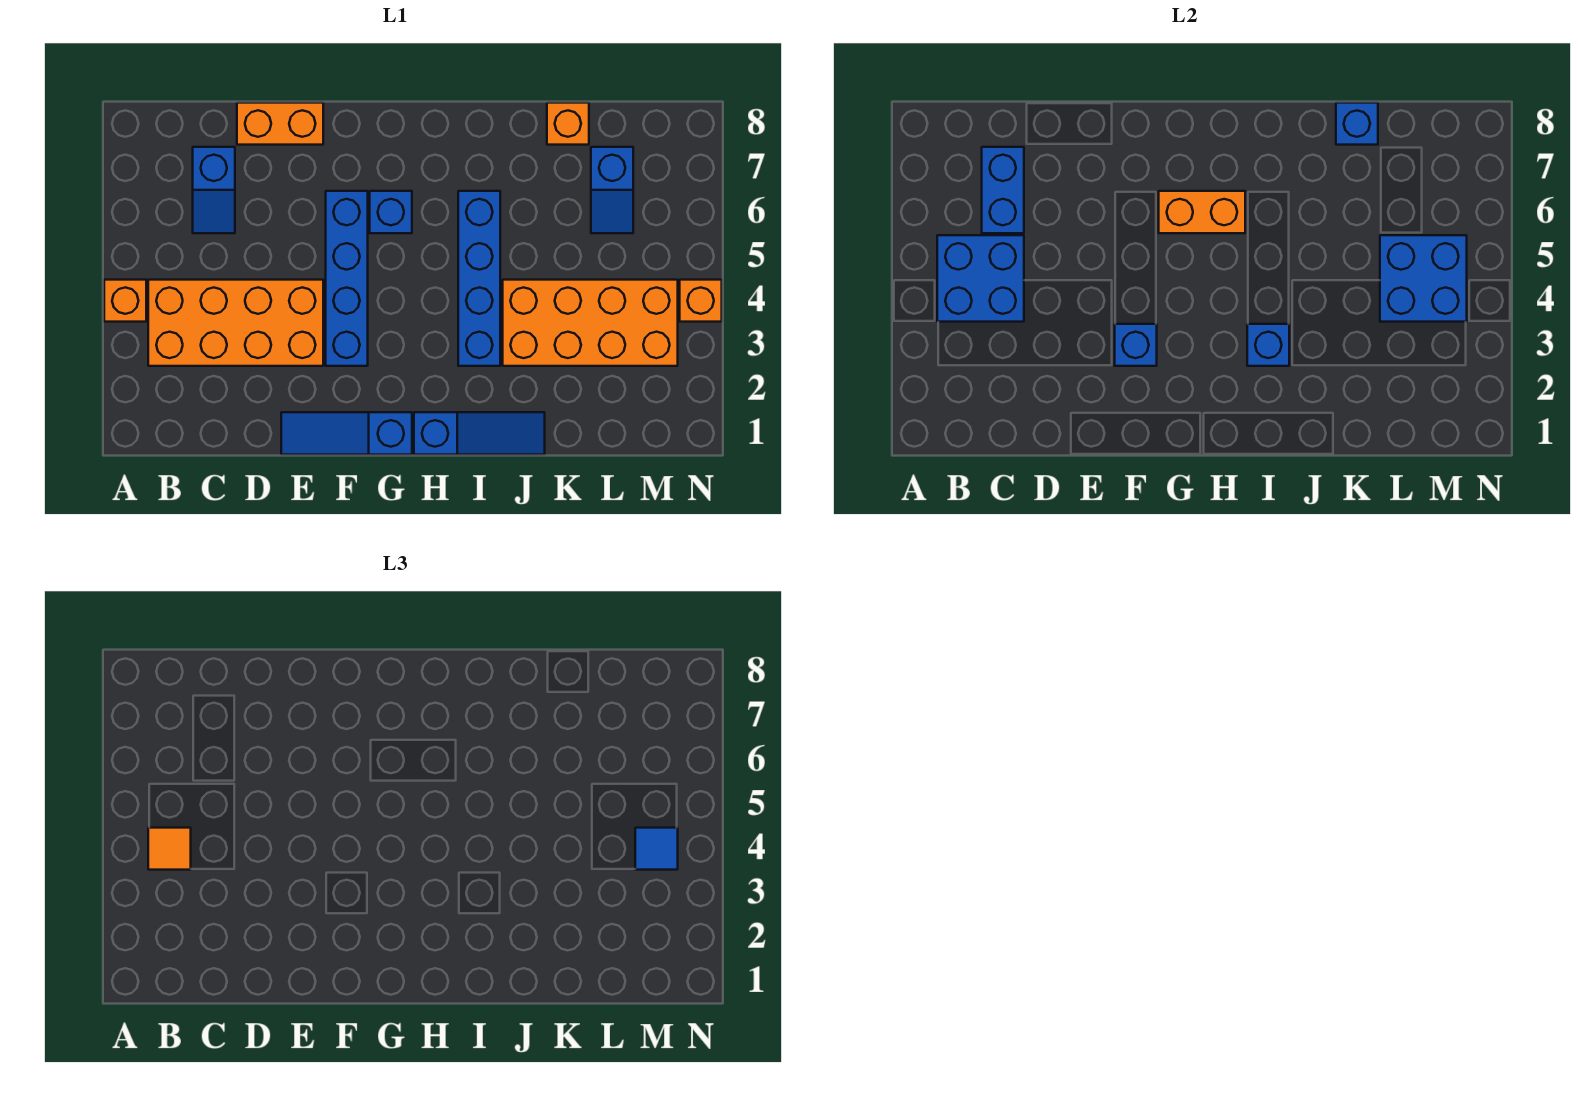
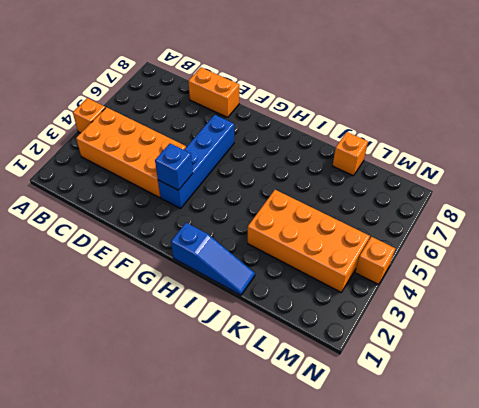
none -> blue 1x2 slope [193,147,235,233]
none -> blue 1x3 slope [281,412,412,455]
none -> blue 1x1 brick [370,191,412,233]

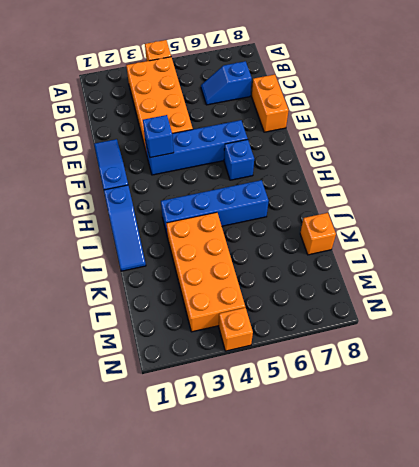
none -> blue 1x2 slope [591,147,633,233]
none -> blue 2x2 brick [937,235,1024,322]
none -> blue 1x2 brick [982,147,1024,233]

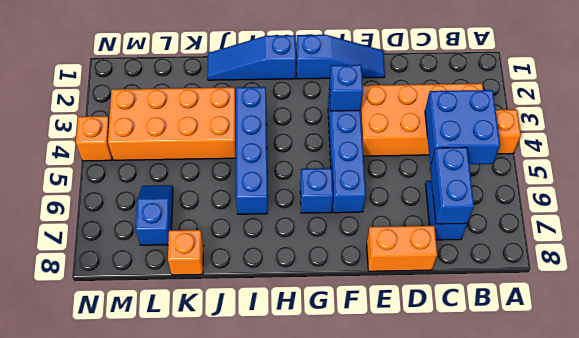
none -> orange 1x2 brick [1159,191,1245,233]
none -> blue 1x1 brick [1247,324,1289,366]
none -> blue 1x1 brick [1336,103,1378,145]

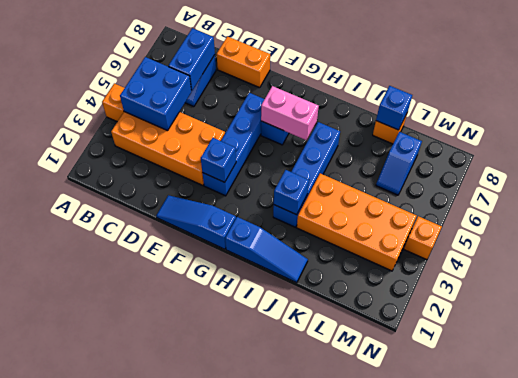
pink 1x2 brick [261,86,319,140] -> orange 1x2 brick [1159,191,1245,233]
none -> blue 2x2 brick [1380,235,1467,322]
none -> orange 1x1 tile [148,828,191,870]
none -> blue 1x1 tile [635,828,678,870]

